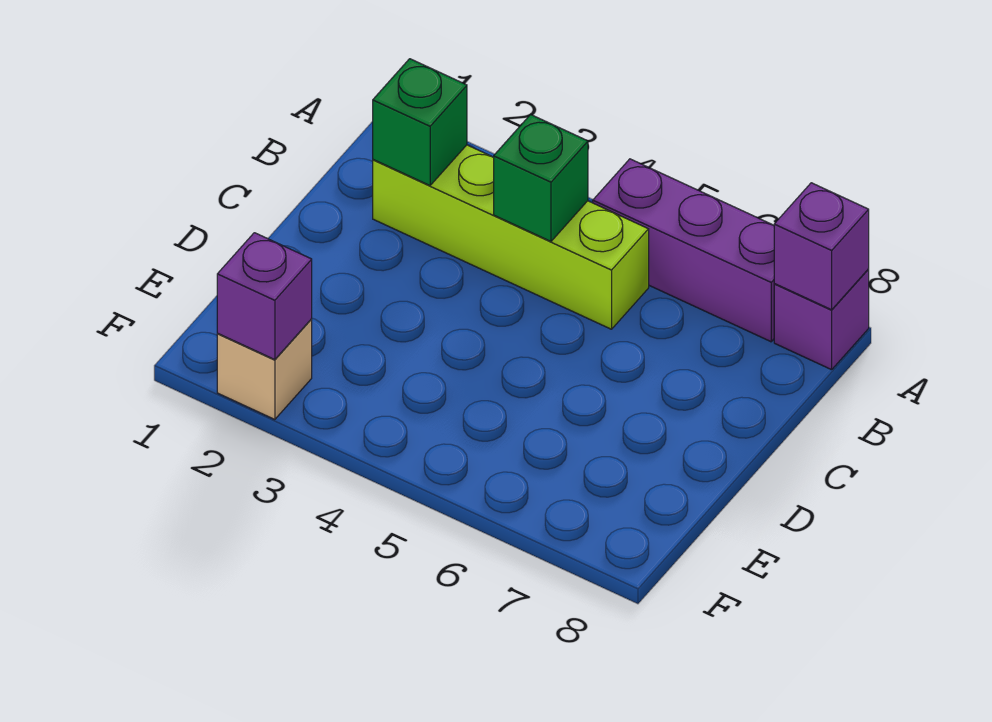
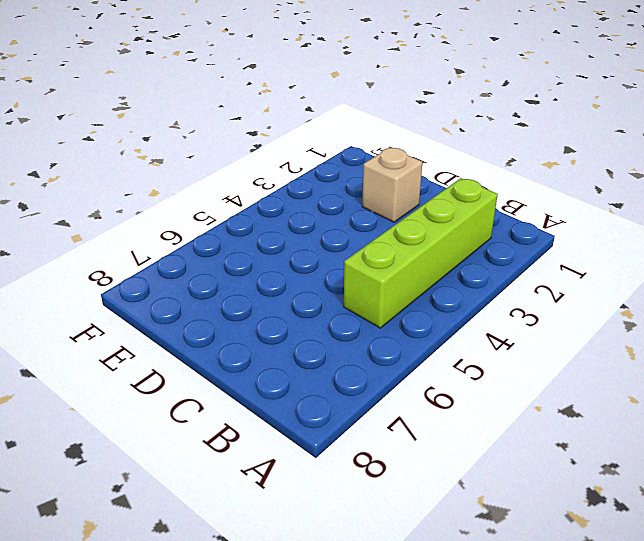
tan 1x1 brick [362,148,422,222] -> tan 1x1 brick moved to [217,319,312,419]
none -> purple 1x3 brick [593,159,774,342]
none -> purple 1x1 brick [774,269,869,370]

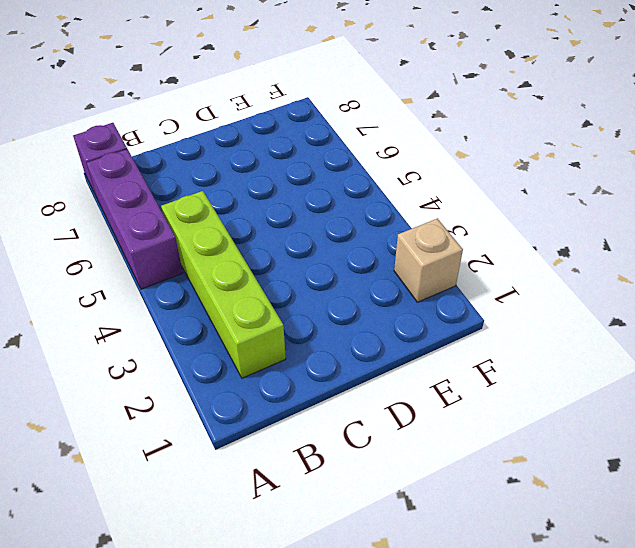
none -> purple 1x1 brick [774,183,869,310]
none -> green 1x1 brick [373,59,467,185]

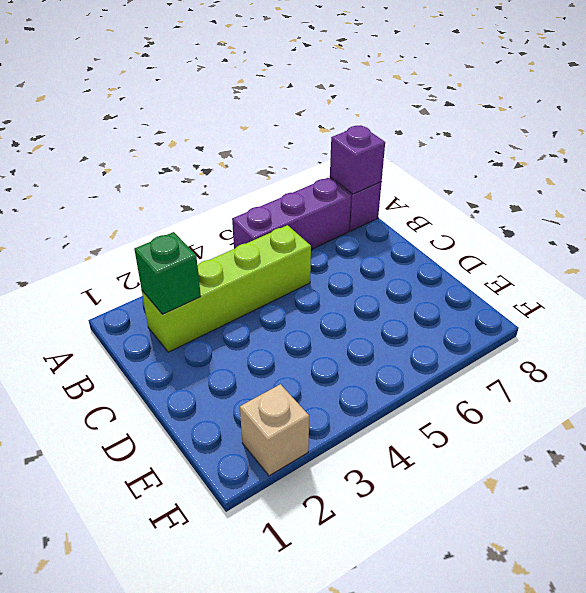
none -> green 1x1 brick [493,115,588,241]
none -> purple 1x1 brick [217,233,312,360]

